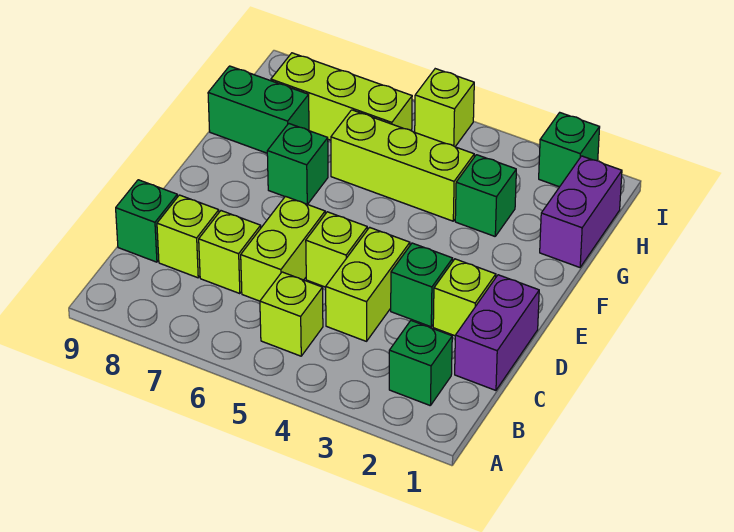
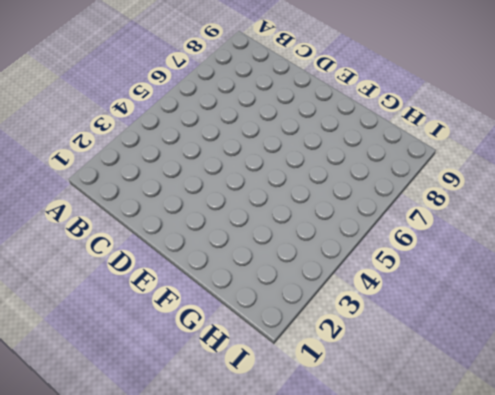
none -> green 1x1 brick [389,321,452,405]
none -> lime 1x1 brick [260,272,323,356]
none -> purple 1x2 brick [455,275,539,390]

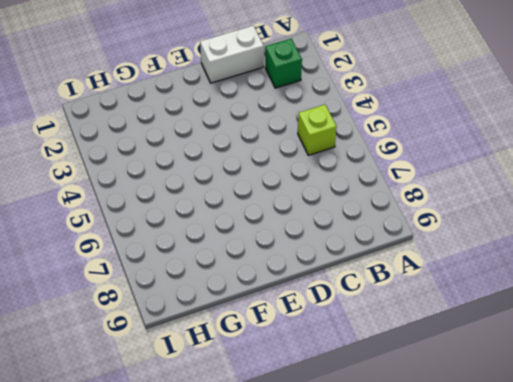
white 1x2 brick [200,26,264,83] -> purple 1x2 brick [455,275,539,390]
none -> lime 1x2 brick [326,227,410,341]
none -> lime 1x2 brick [241,196,325,301]
none -> lime 1x1 brick [199,211,261,294]

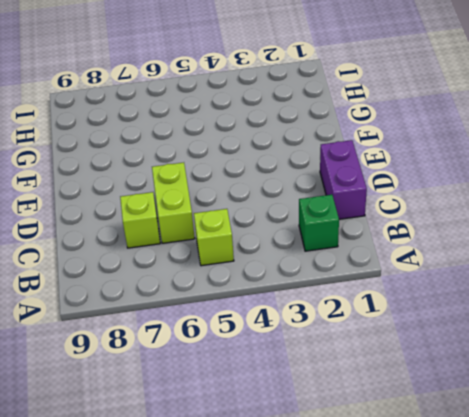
none -> lime 1x2 brick [326,227,410,341]
none -> lime 1x1 brick [157,195,219,278]
none -> green 1x1 brick [116,180,177,262]

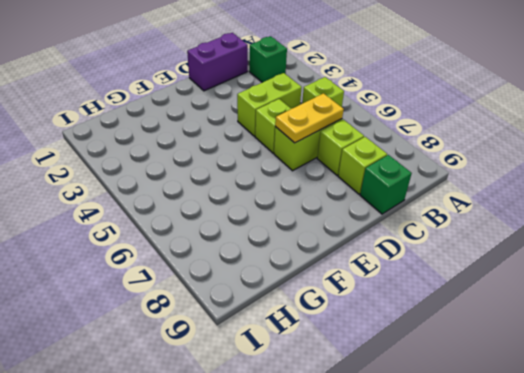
yellow 1x2 plate [275,93,344,143] -> none
none -> lime 1x1 brick [433,259,496,336]
none -> green 1x1 brick [391,243,453,327]
none -> green 1x1 brick [267,123,328,204]

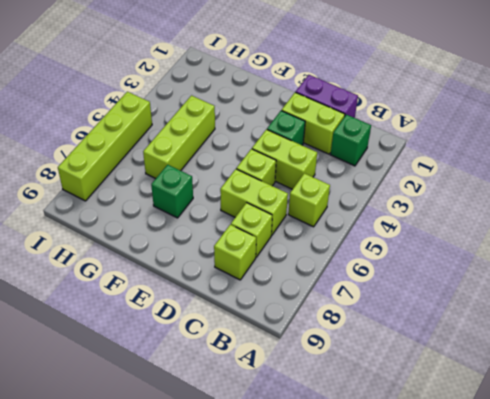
lime 1x2 brick [282,92,345,154] -> lime 1x1 brick [433,259,496,336]
lime 1x4 brick [58,92,152,201] -> lime 1x1 brick [415,69,474,147]
none -> green 1x1 brick [116,180,177,262]
none -> purple 1x2 brick [540,156,622,267]
none -> green 1x1 brick [455,155,516,236]

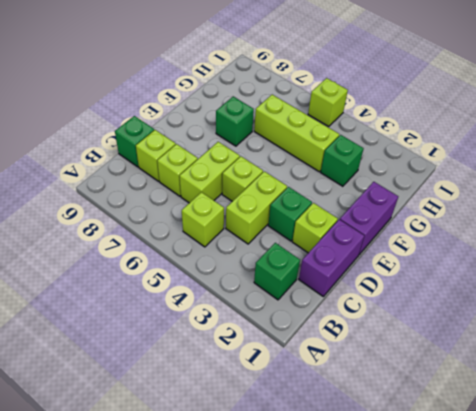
purple 1x2 brick [340,182,398,255] -> purple 1x2 brick moved to [540,156,622,267]
none -> green 1x2 brick [208,66,309,153]
none -> lime 1x3 brick [271,53,412,140]
none -> green 1x1 brick [539,113,600,187]

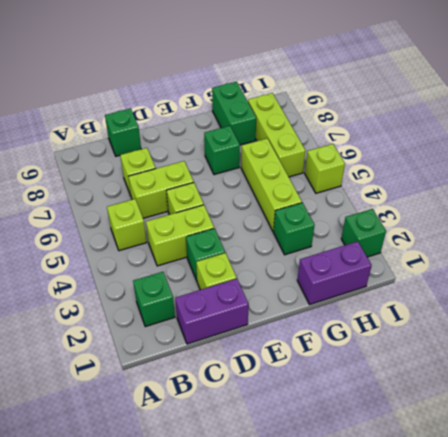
none -> lime 1x1 brick [157,195,219,278]

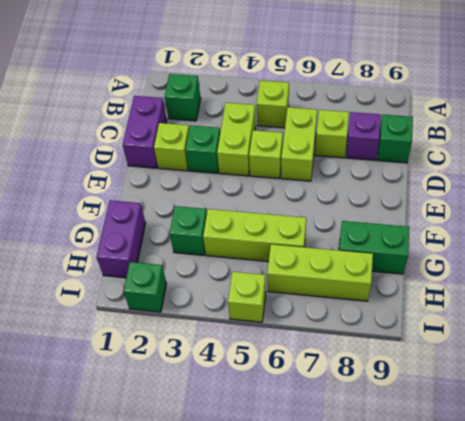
purple 1x1 brick [346,112,381,160] -> lime 1x1 brick [157,195,219,278]
none -> green 1x1 brick [267,123,328,204]

